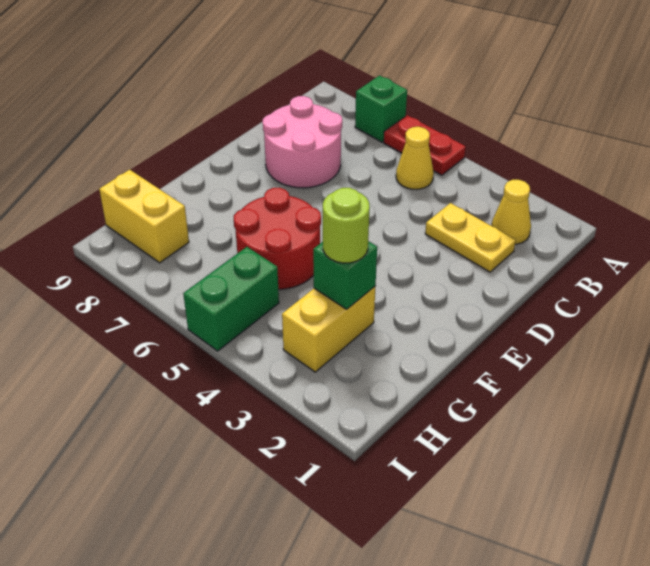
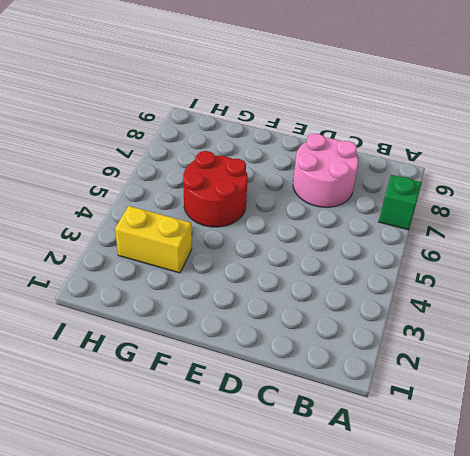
none -> red 1x2 plate [384,115,466,175]
none -> yellow 1x1 cone [491,180,531,244]
none -> yellow 1x1 cone [396,127,434,189]

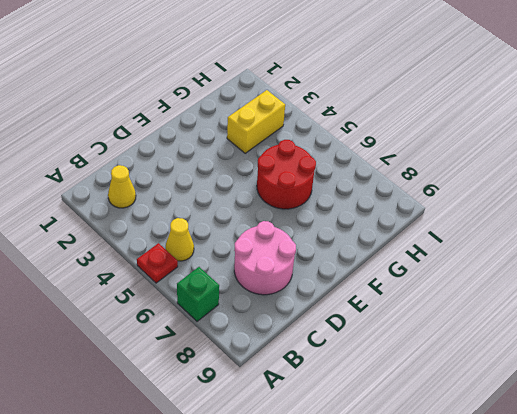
red 1x1 plate [137,243,178,283] -> red 1x2 plate [384,115,466,175]
none -> yellow 1x2 plate [425,203,516,272]
none -> green 1x2 brick [183,247,279,351]
none -> yellow 1x2 brick [99,170,189,263]

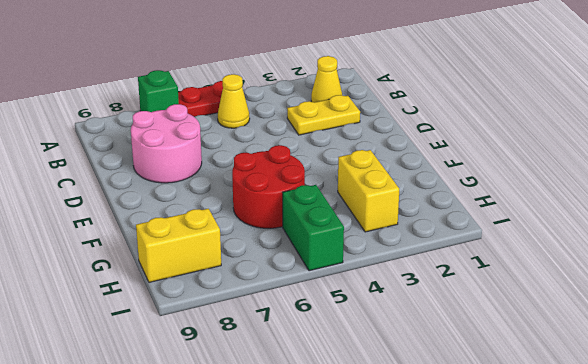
none -> green 1x1 brick [313,241,377,309]
none -> lime 1x1 round brick [323,188,370,263]

